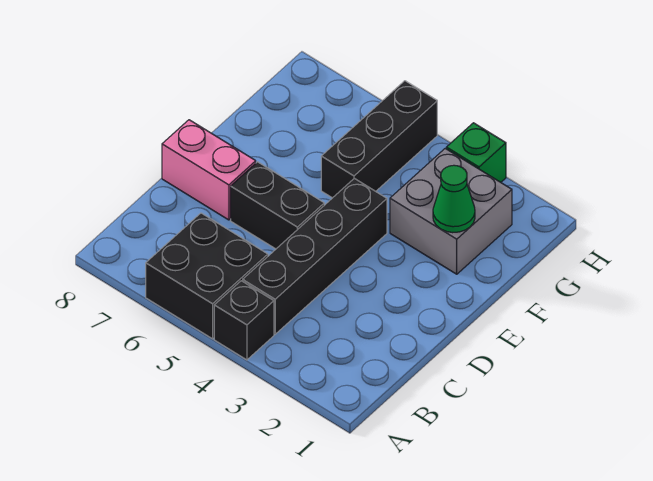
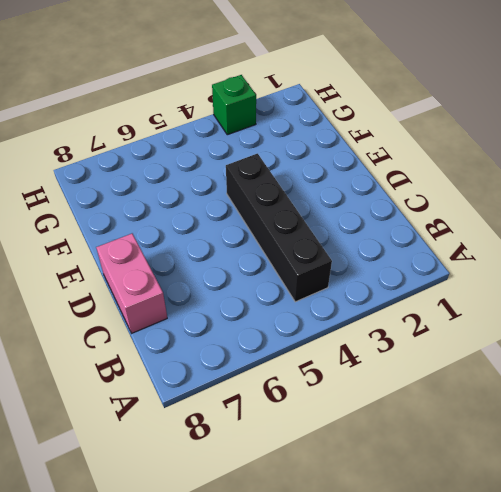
pink 1x2 brick [96,234,167,333] -> pink 1x2 brick turned to [162,120,256,220]
none -> black 1x1 brick [214,281,274,360]
none -> black 2x2 brick [146,213,268,339]

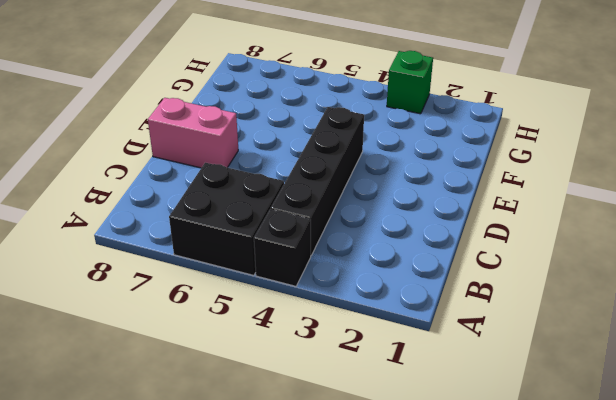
none -> black 1x2 brick [231,162,324,249]
none -> grey 2x2 brick [390,149,512,274]

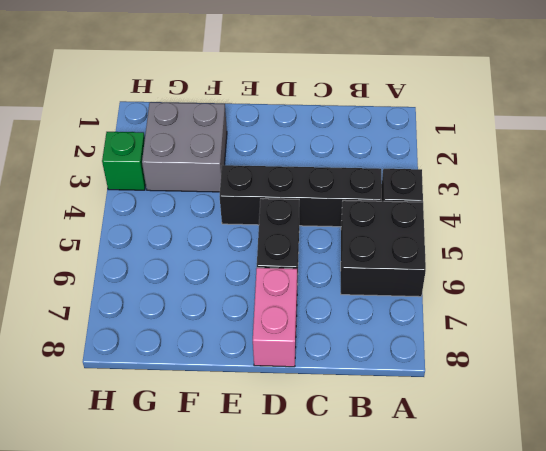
none -> black 1x3 brick [321,81,437,198]
none -> green 1x1 cone [433,165,475,233]

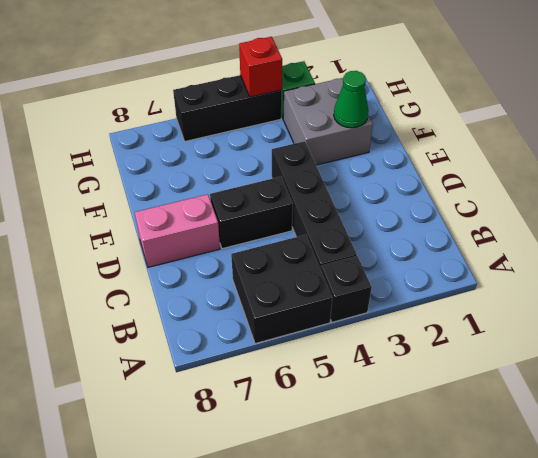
black 1x3 brick [173,75,282,141] -> black 1x3 brick turned to [321,81,437,198]
red 1x1 brick [239,37,282,97] -> none

